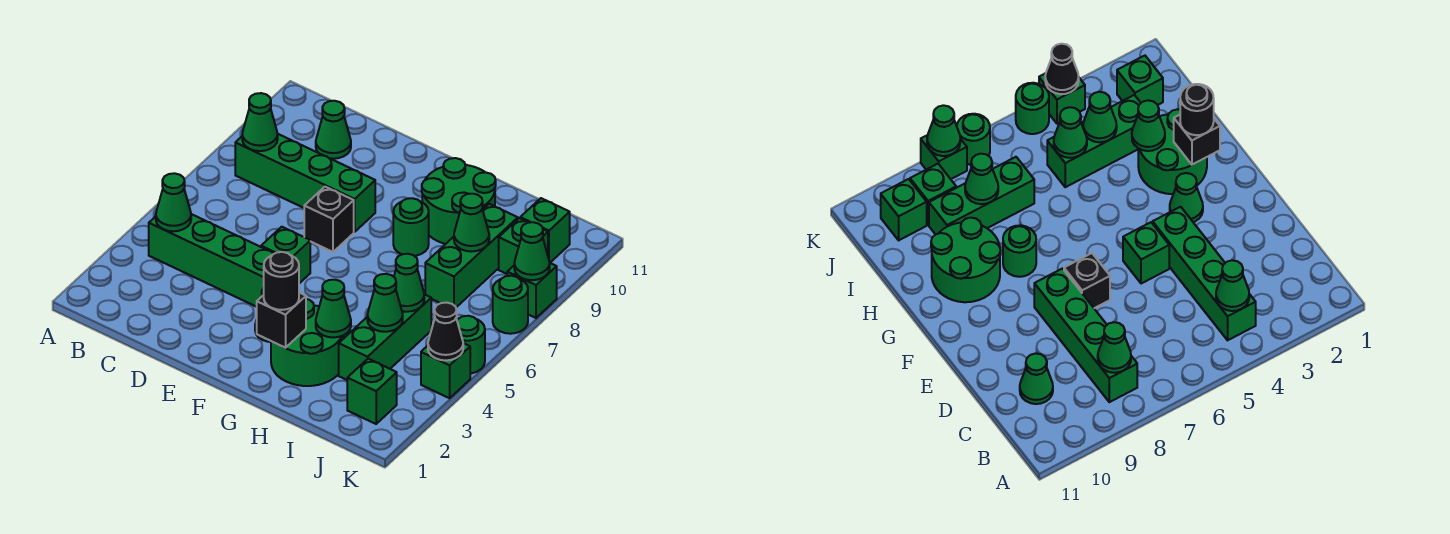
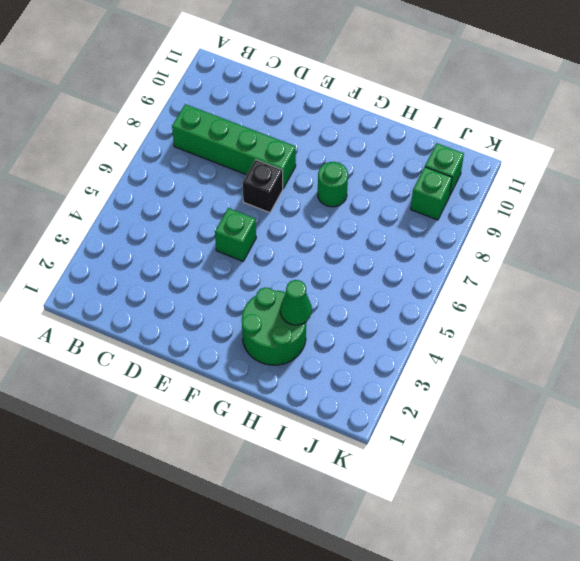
none -> green 1x4 brick [149,214,274,307]
none -> green 1x1 cone [316,101,351,159]
none -> green 1x1 cone [1170,173,1203,222]

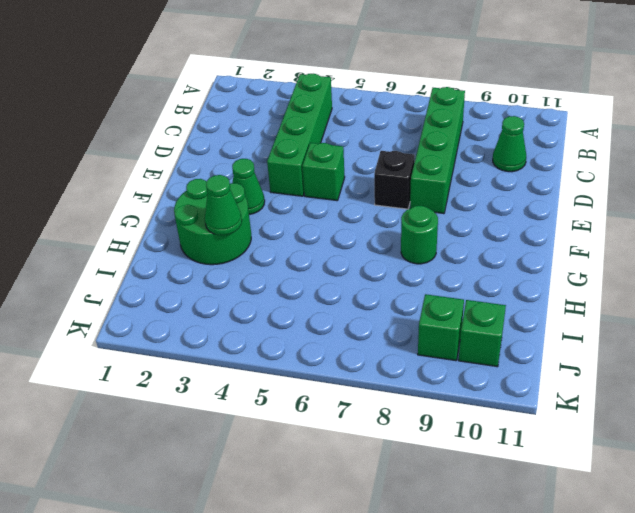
none -> green 2x2 round brick [422,158,496,244]
none -> green 1x3 brick [339,294,431,380]
none -> green 1x3 brick [425,204,518,307]

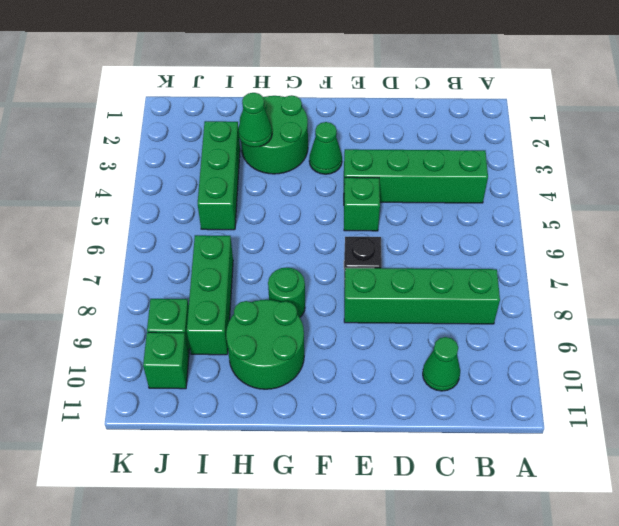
none -> green 1x1 brick [347,359,397,424]
none -> green 1x1 brick [421,343,470,398]
none -> green 1x1 round brick [457,316,485,373]

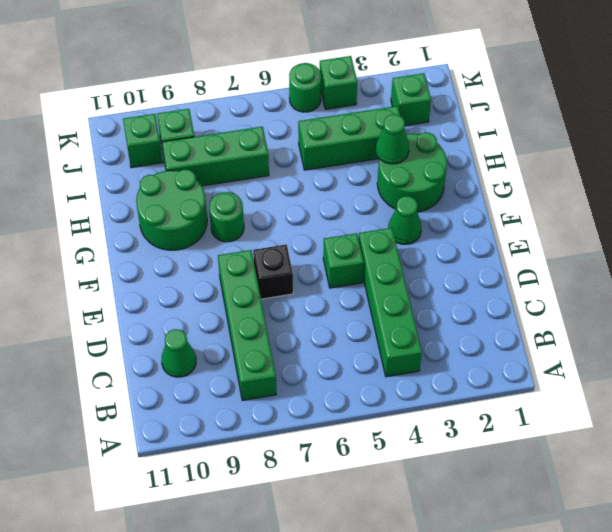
none -> green 1x1 round brick [493,276,528,334]
none -> green 1x1 brick [507,263,557,318]
none -> green 1x1 cone [156,173,191,231]

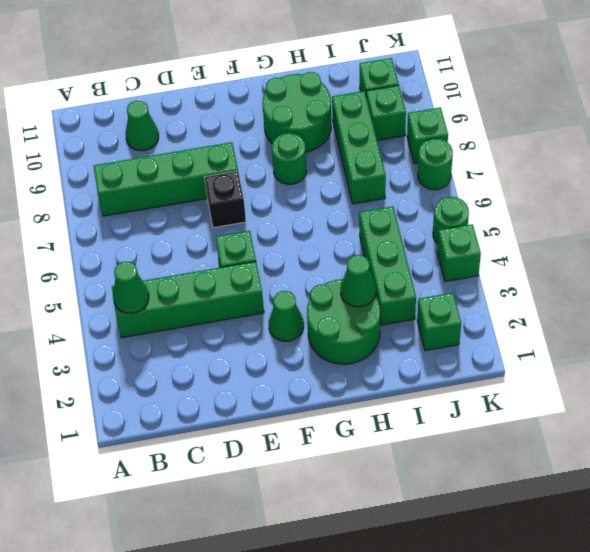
none -> green 1x1 cone [242,93,278,151]
none -> black 1x1 brick [257,293,306,348]
none -> green 1x1 cone [367,274,403,332]

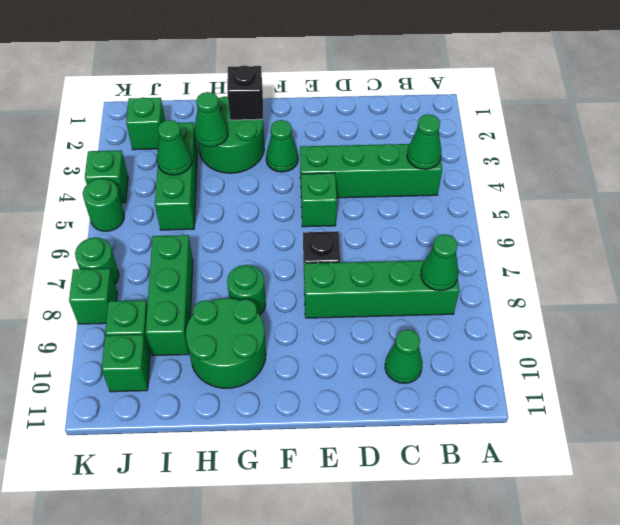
none -> green 1x1 cone [394,254,424,312]
none -> green 1x1 cone [454,194,489,252]
none -> black 1x1 cone [428,303,463,360]

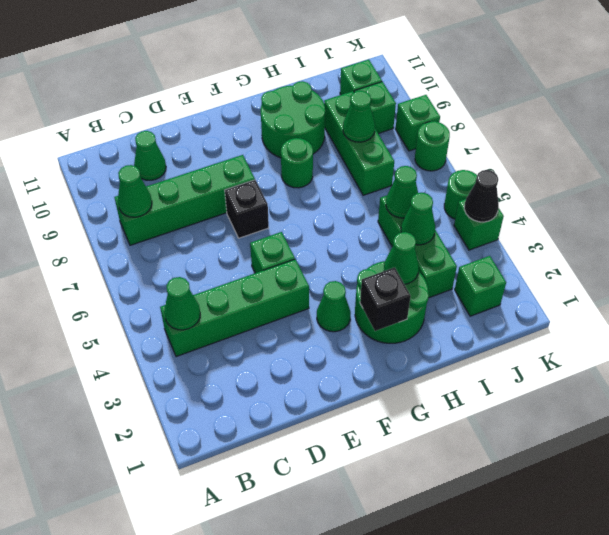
none -> green 1x1 cone [514,222,550,280]
none -> black 1x1 round brick [264,252,299,310]

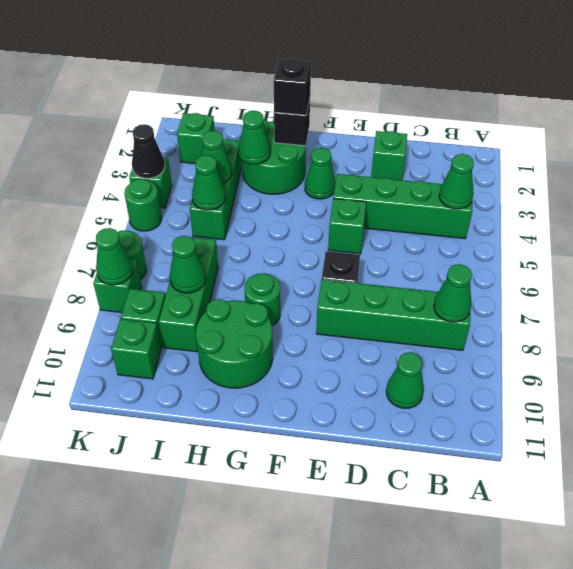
green 1x1 brick [371,131,407,180] -> none
black 1x1 brick [274,58,311,115] -> black 1x1 round brick [264,252,299,310]

